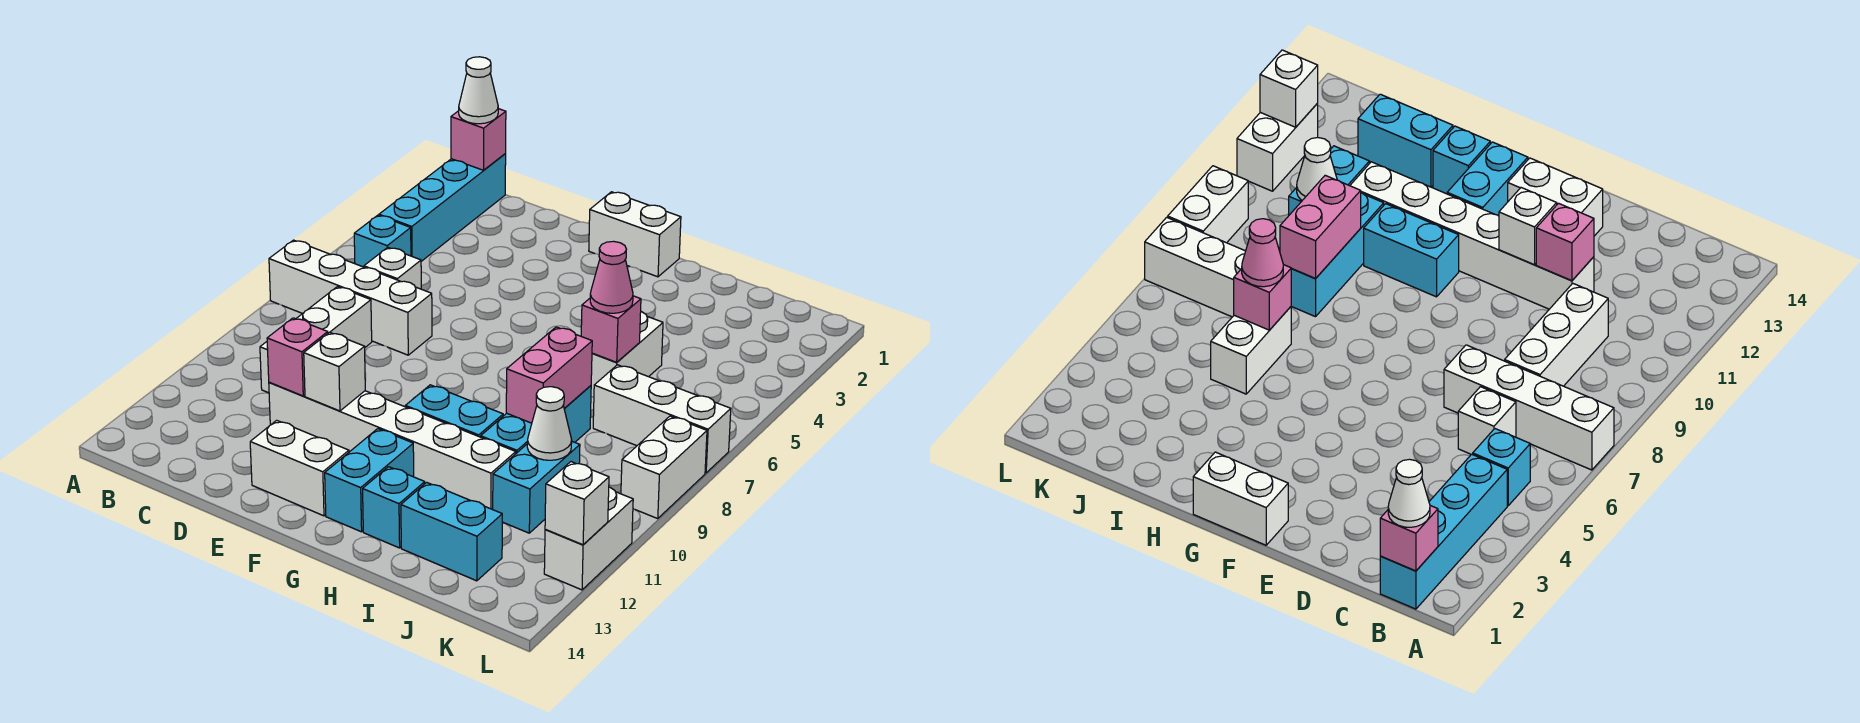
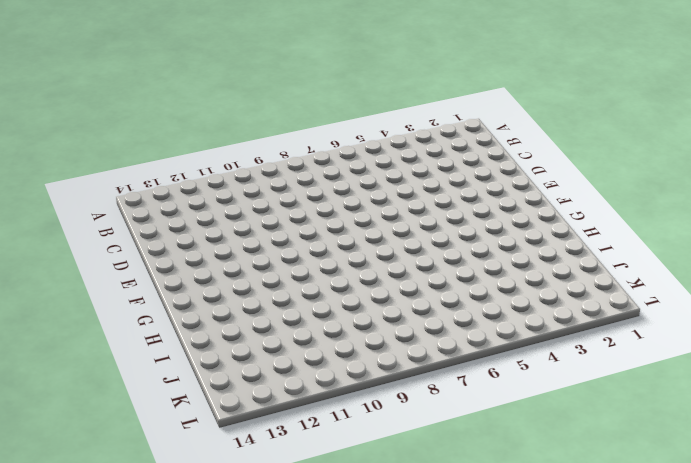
none -> white 1x4 brick [269,240,432,355]
none -> cyan 1x4 brick [379,154,506,261]
none -> cyan 1x1 brick [354,215,411,267]

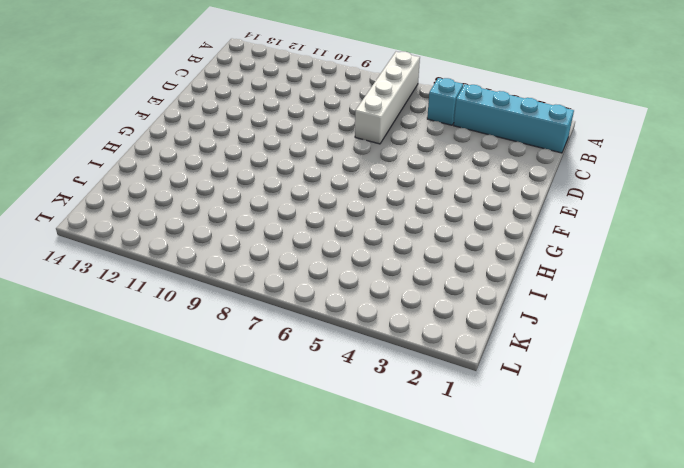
none -> white 1x1 brick [364,247,421,289]
none -> white 1x3 brick [260,287,372,393]
none -> white 1x6 brick [269,382,516,509]

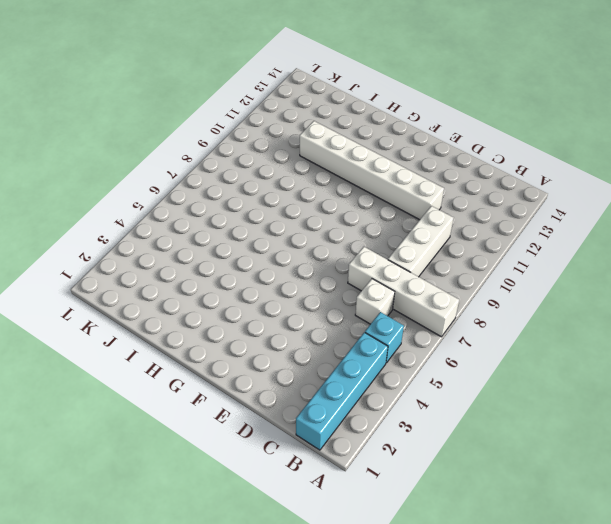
none -> white 1x2 brick [250,420,349,516]
none -> white 1x2 brick [589,192,681,277]
none -> cyan 1x2 brick [405,385,503,437]

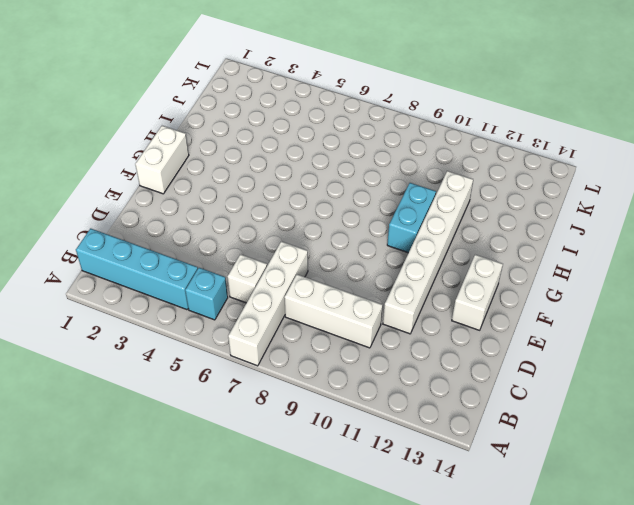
none -> cyan 1x2 brick [325,429,414,532]
none -> cyan 1x1 brick [363,467,425,548]
none -> white 1x2 brick [591,312,663,397]

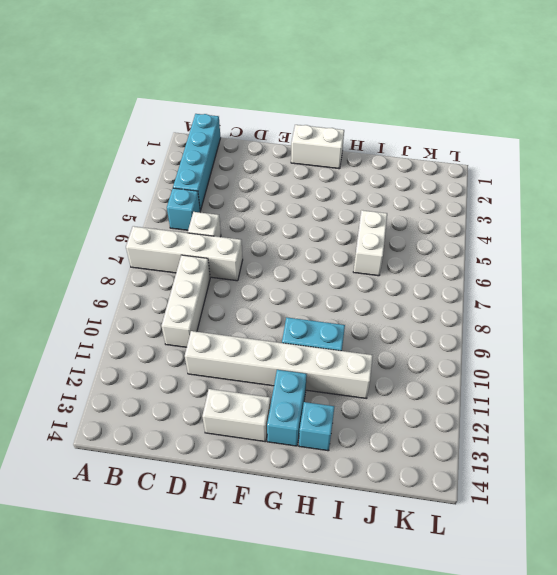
none -> cyan 1x3 brick [481,386,591,453]
none -> cyan 1x2 brick [401,482,502,581]
none -> white 1x3 brick [593,365,731,473]

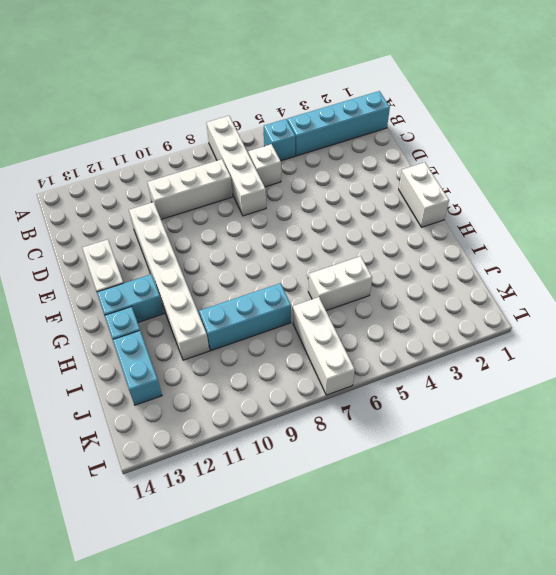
none -> cyan 1x2 brick [405,385,503,437]
none -> cyan 1x2 brick [493,442,580,533]
none -> white 1x2 brick [621,416,707,519]

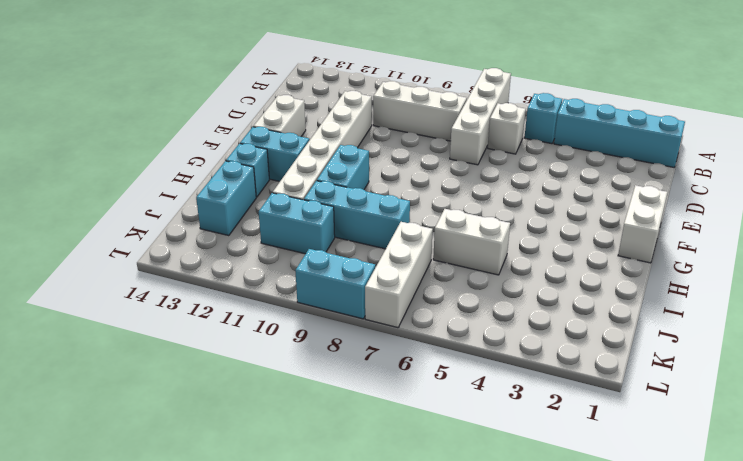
cyan 1x2 brick [295,249,375,319] -> white 1x2 brick [621,416,707,519]
none -> white 1x2 brick [544,487,633,590]
none -> pink 1x1 brick [451,109,506,170]
none -> pink 1x1 brick [267,318,328,396]

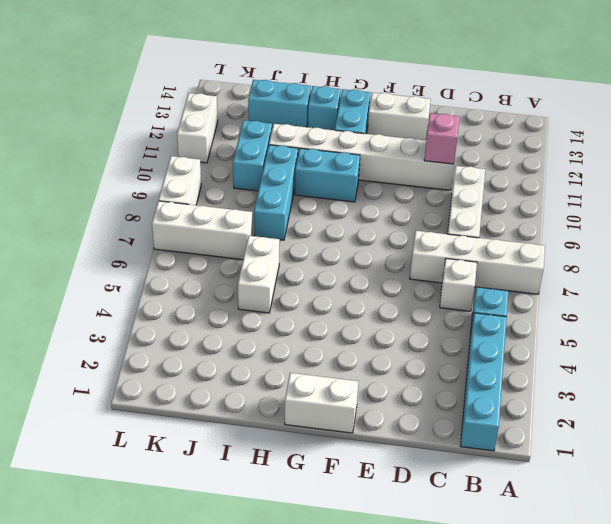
none -> pink 1x1 brick [451,109,506,170]
none -> white 1x1 brick [304,332,365,411]
none -> pink 1x1 brick [581,296,641,362]

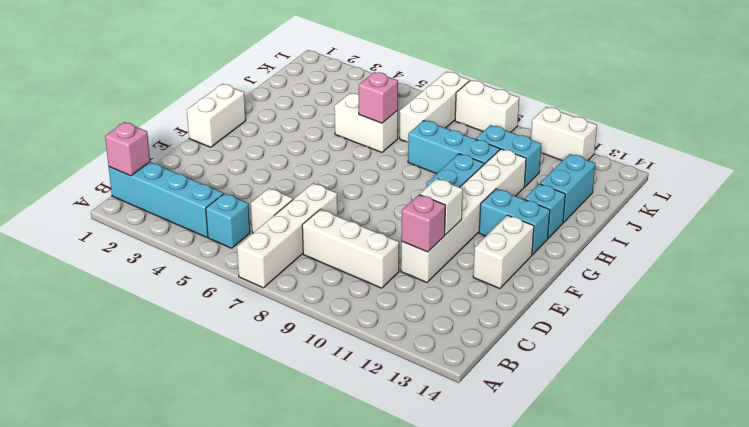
none -> pink 1x2 brick [506,327,592,423]
none -> white 1x1 cone [527,387,572,460]
none -> white 1x1 brick [545,462,609,545]

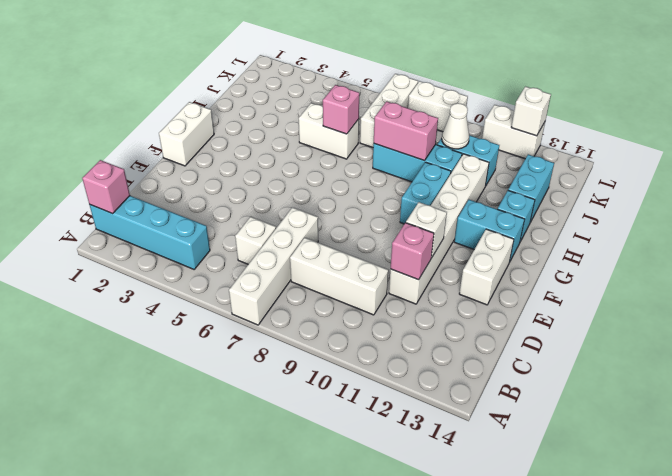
none -> cyan 1x1 brick [354,215,411,267]
none -> white 1x1 cone [459,57,498,124]
none -> pink 1x1 cone [590,241,633,313]

